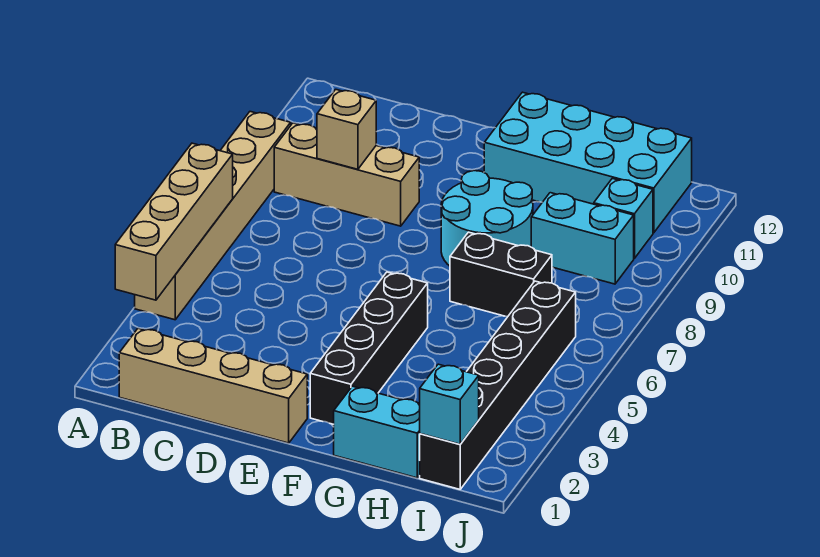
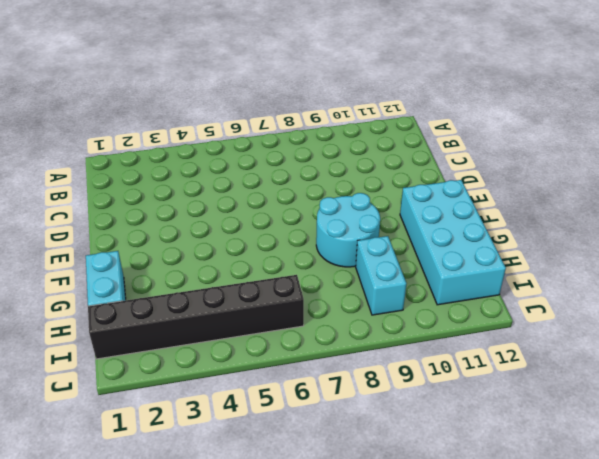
none -> tan 1x6 brick [135,112,291,320]
none -> tan 1x4 brick [119,328,307,443]
none -> tan 1x3 brick [274,123,419,226]

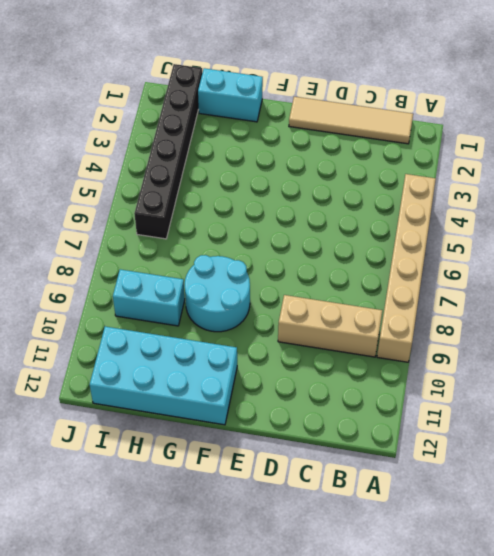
tan 1x4 tile [289,97,413,144] -> tan 1x4 brick [119,328,307,443]
none -> black 1x4 brick [310,272,428,424]
none -> black 1x2 brick [450,232,552,317]
none -> cyan 1x1 brick [594,178,653,258]

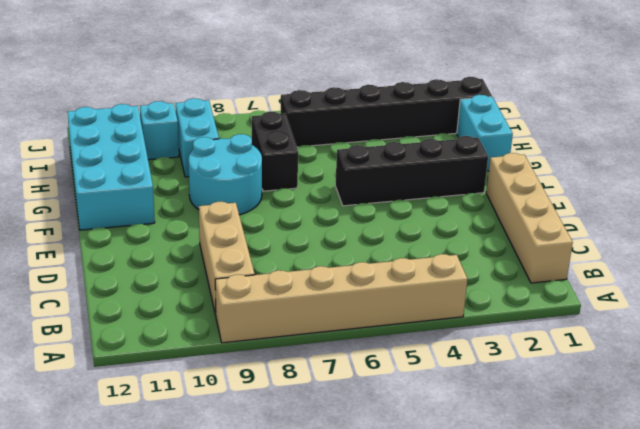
none -> tan 1x4 brick [115,143,233,300]
none -> tan 1x1 brick [317,89,376,169]
none -> cyan 1x1 brick [420,364,479,444]

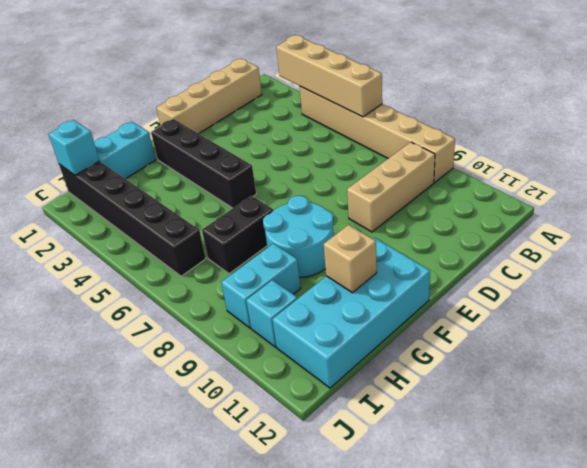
tan 1x1 brick [324,225,377,293] -> tan 1x1 brick moved to [317,89,376,169]

